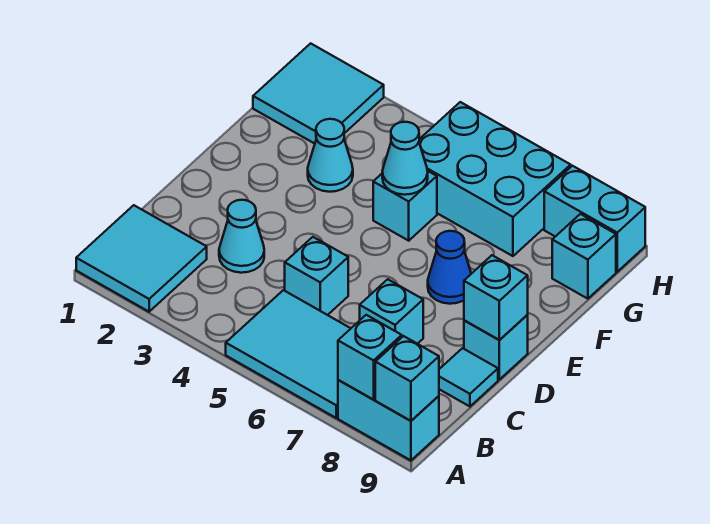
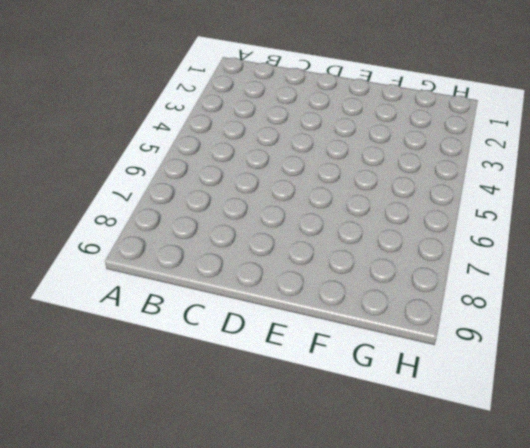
none -> cyan 2x2 tile [76,205,207,312]
none -> cyan 2x3 tile [226,290,351,418]
none -> cyan 1x2 brick [338,380,439,460]

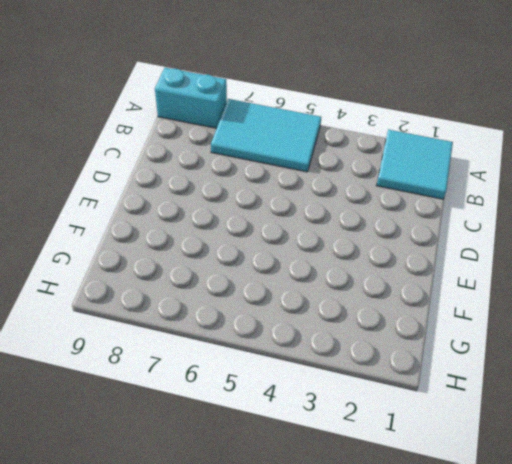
none -> cyan 1x1 cone [219,200,264,273]
none -> cyan 1x1 brick [285,237,348,315]
none -> cyan 1x1 brick [360,279,423,344]

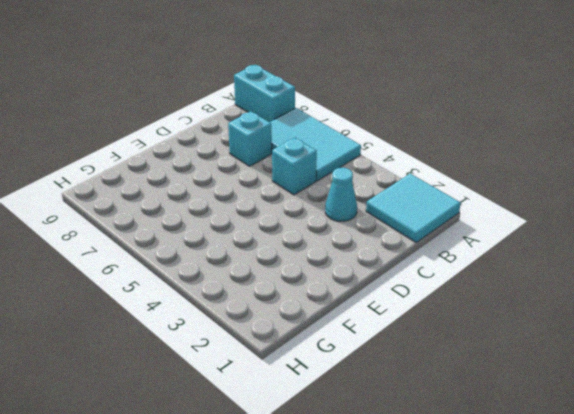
none -> cyan 1x1 tile [439,348,498,406]
none -> cyan 1x1 brick [464,315,528,379]
none -> blue 1x1 cone [428,231,471,304]

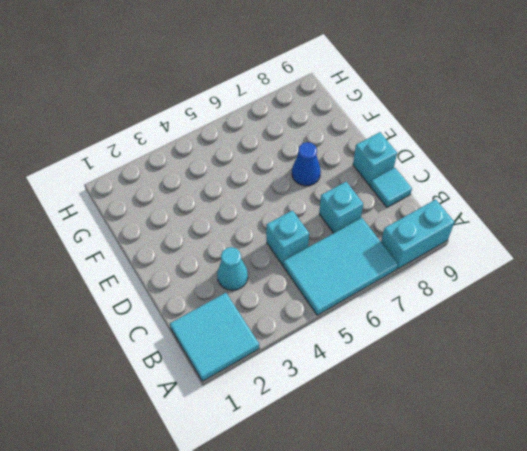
none -> cyan 1x1 cone [308,119,353,192]
none -> cyan 1x1 brick [373,171,437,241]
none -> cyan 2x2 tile [253,43,384,144]

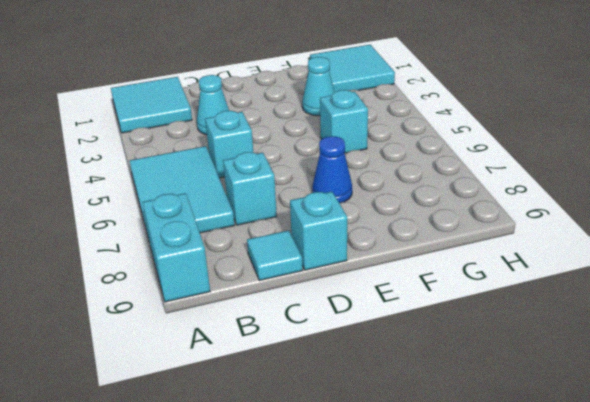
none -> cyan 2x3 brick [419,102,571,256]
none -> cyan 1x1 brick [552,214,616,299]
none -> cyan 1x2 brick [544,166,645,272]

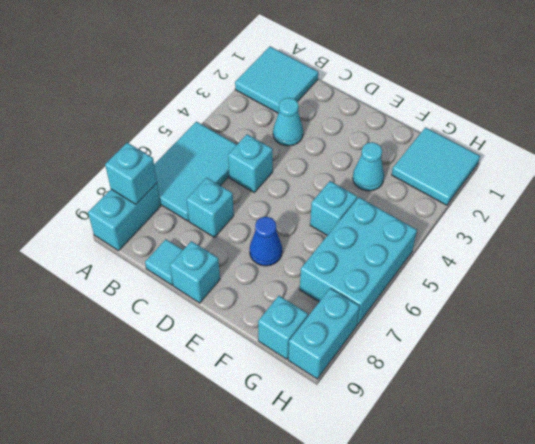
none -> cyan 1x1 brick [375,336,439,421]
none -> cyan 1x1 brick [464,255,528,340]
none -> cyan 1x1 cone [382,122,428,195]

